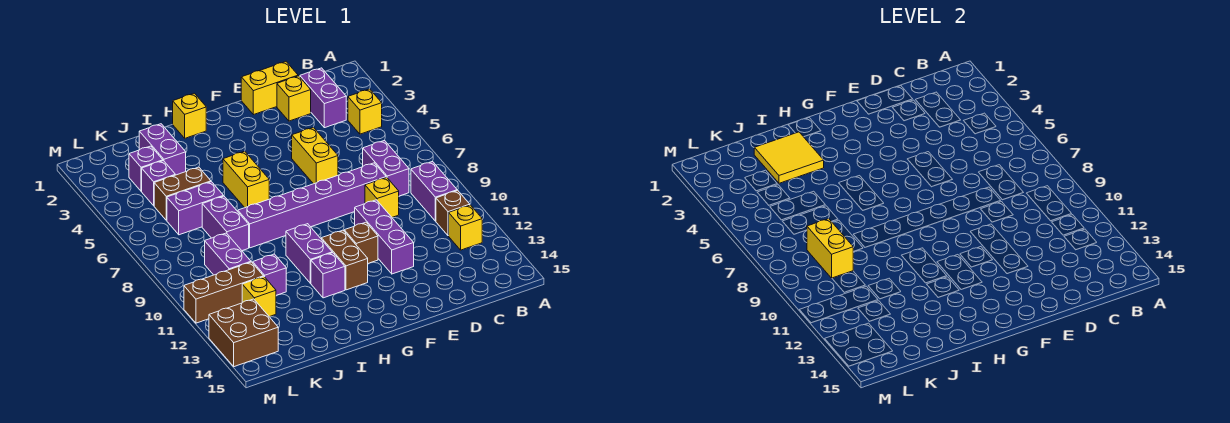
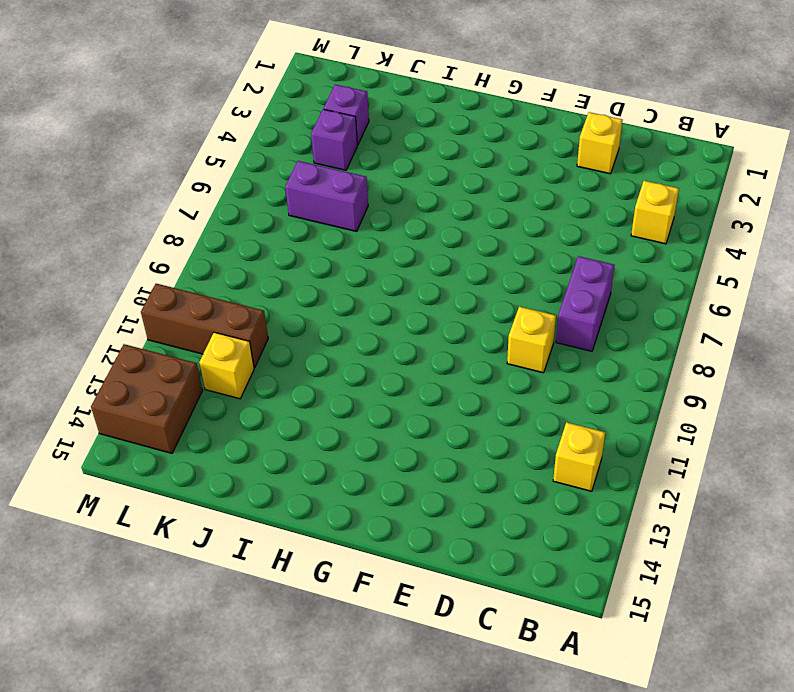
none -> purple 1x2 brick [411,161,457,221]
none -> brown 1x1 brick [436,190,470,236]
none -> purple 1x2 brick [300,68,346,128]
none -> yellow 1x2 brick [241,62,298,115]

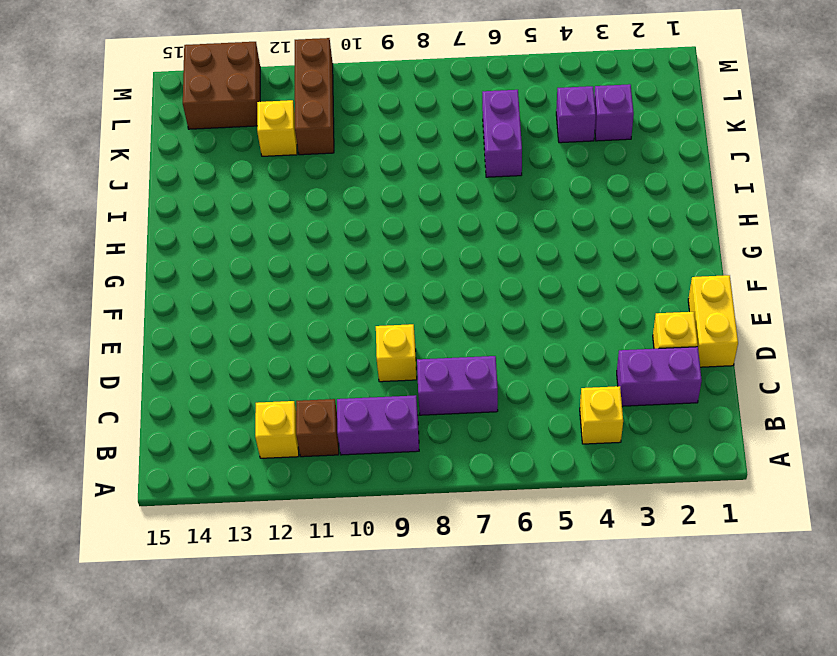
none -> purple 1x6 brick [238,163,386,248]
none -> yellow 1x2 brick [292,127,338,184]
none -> purple 1x3 brick [355,200,414,274]
none -> brown 1x1 brick [344,222,378,263]

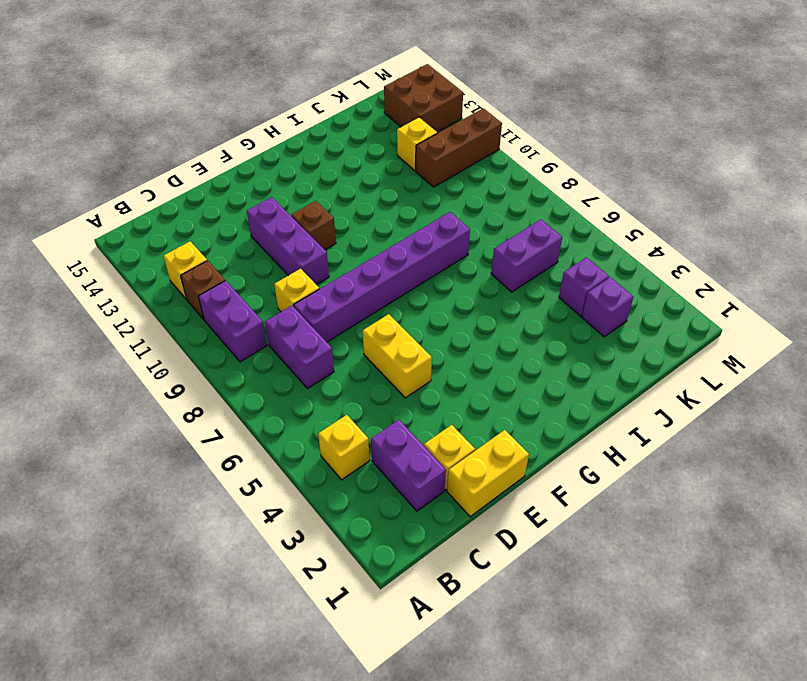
none -> brown 1x2 brick [321,230,368,290]
none -> yellow 1x1 brick [173,93,206,138]
none -> yellow 1x2 brick [223,151,269,208]
none -> purple 1x2 brick [286,224,332,283]

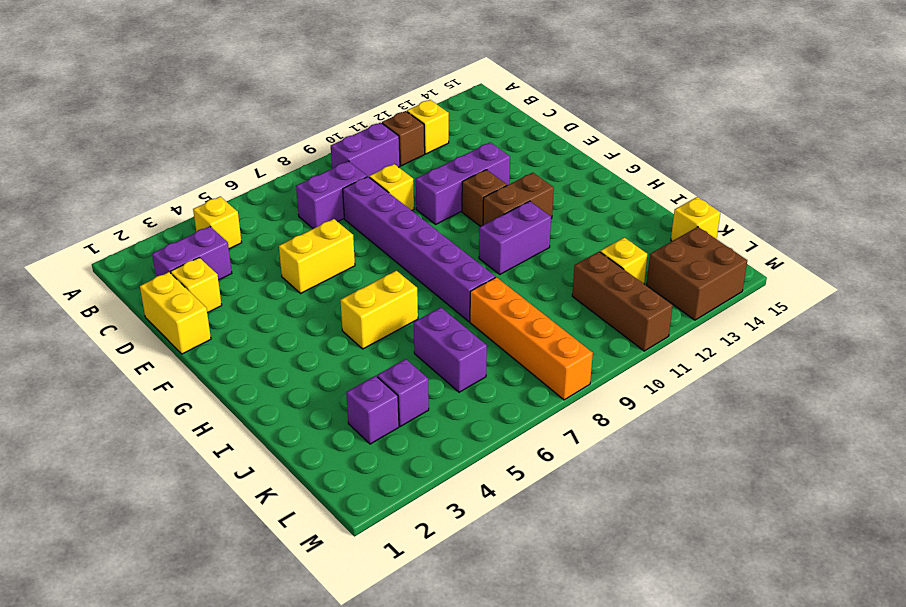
orange 1x4 brick [470,277,593,400] -> purple 1x2 brick [202,196,249,251]
yellow 1x1 brick [671,197,720,241] -> yellow 1x1 brick moved to [173,93,206,138]
none -> purple 1x1 brick [311,253,345,298]
none -> purple 1x2 brick [139,124,186,175]
none -> brown 1x2 brick [154,167,211,220]
none -> purple 1x1 brick [253,254,286,295]

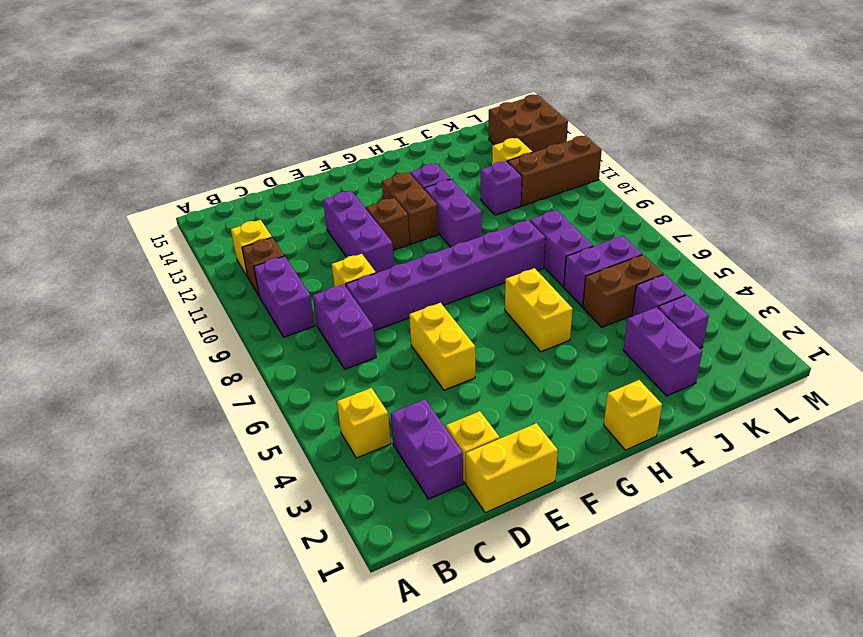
none -> purple 1x2 brick [205,233,251,275]
none -> yellow 2x2 tile [754,132,824,183]
none -> yellow 1x2 brick [807,219,854,278]

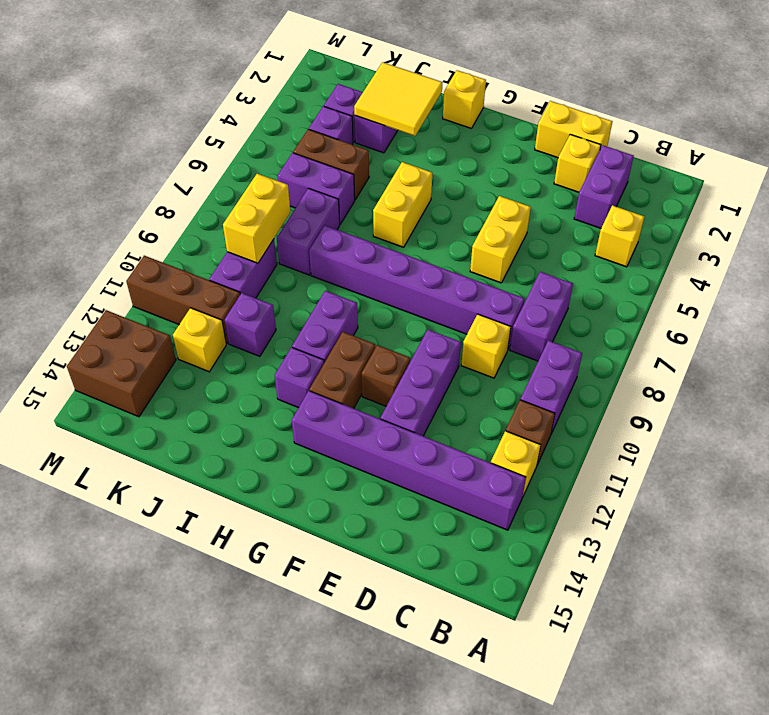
purple 1x6 brick [292,391,526,530] -> none

